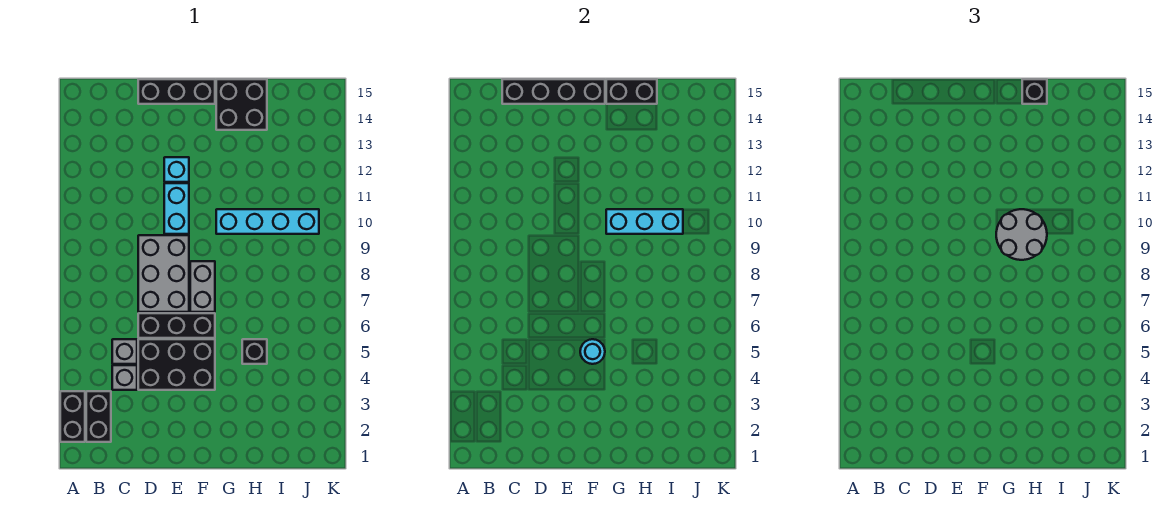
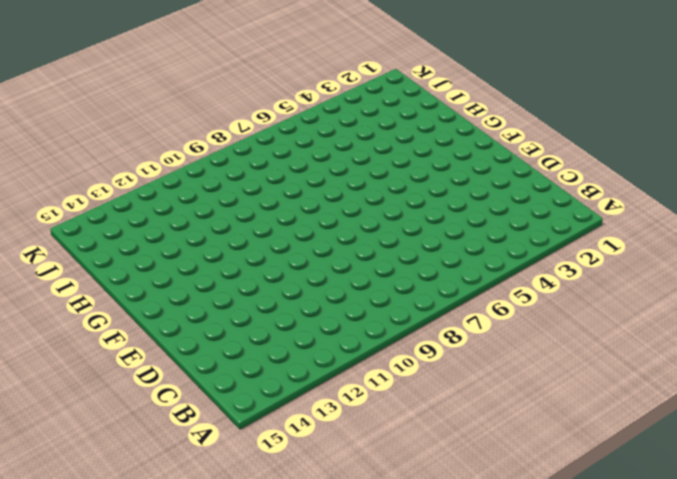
none -> black 1x2 brick [60,391,85,442]
none -> black 1x2 brick [86,391,111,442]
none -> grey 1x1 brick [112,365,137,390]

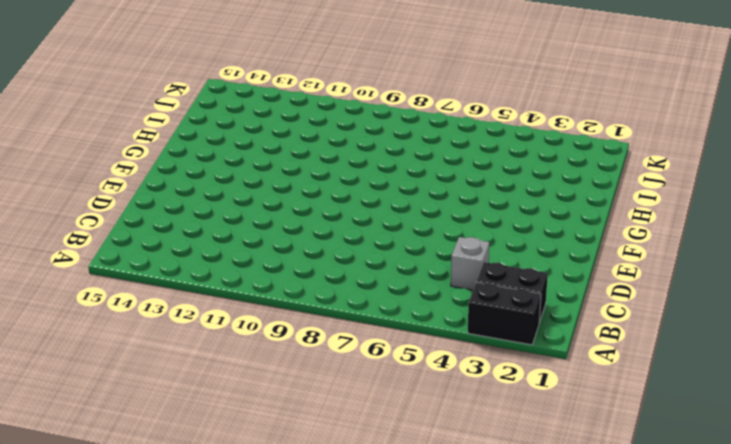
none -> grey 1x1 brick [112,339,137,364]
none -> black 2x3 brick [138,339,215,390]
none -> black 1x3 brick [138,313,215,338]

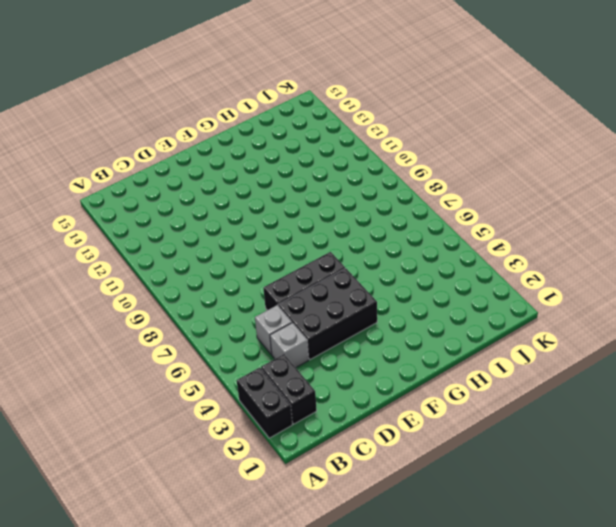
none -> grey 2x3 brick [138,235,189,312]
none -> black 1x3 brick [138,79,215,104]
none -> cyan 1x2 brick [164,183,189,234]

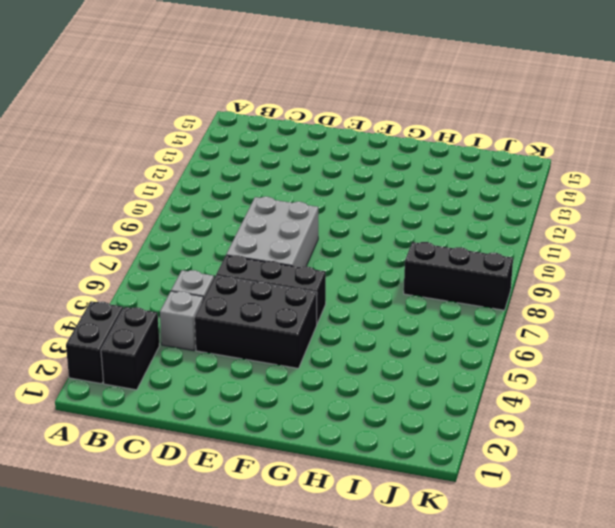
black 1x3 brick [404,242,513,310] -> black 1x3 brick moved to [138,79,215,104]
none -> cyan 1x2 brick [164,183,189,234]
none -> cyan 1x1 brick [164,157,189,182]
none -> grey 1x2 brick [190,261,215,312]

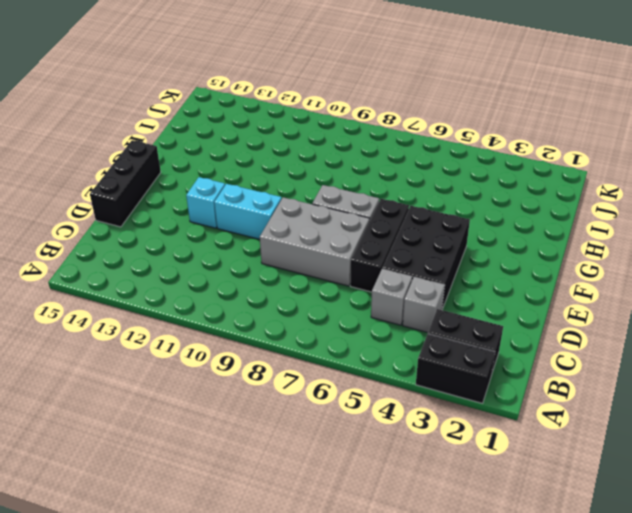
none -> cyan 1x4 brick [216,209,319,234]
none -> black 2x2 brick [216,79,267,130]
none -> black 1x1 brick [242,339,267,364]

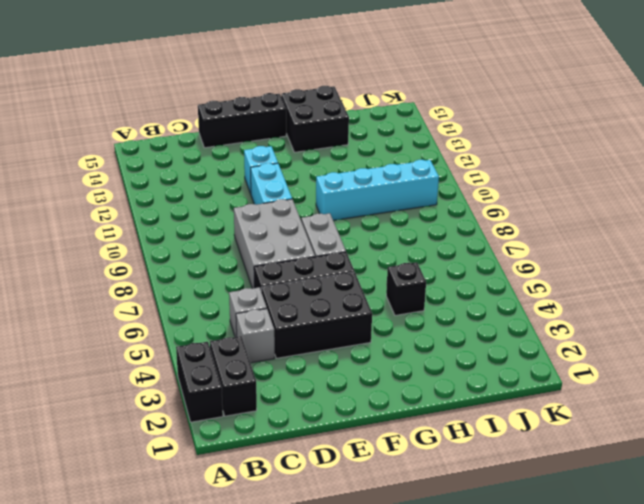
none -> black 1x4 brick [502,79,605,104]
none -> cyan 1x1 round brick [580,339,605,364]
none -> cyan 1x3 brick [606,209,683,234]

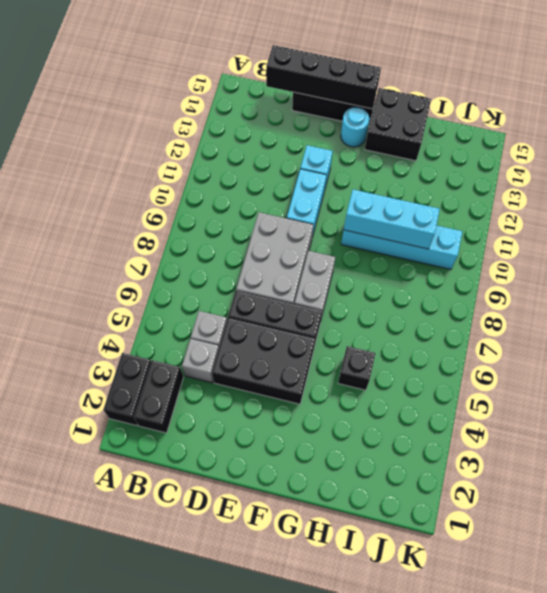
cyan 1x1 round brick [341,107,369,147] -> cyan 1x1 round brick moved to [580,339,605,364]
none -> black 1x2 brick [606,79,657,104]
none -> grey 2x2 round brick [996,209,1047,260]
none -> black 1x1 brick [1022,79,1047,104]

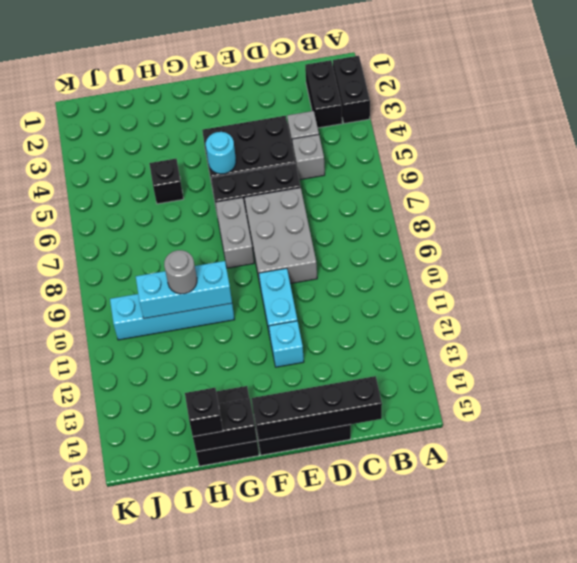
grey 1x1 round brick [164,250,197,294] -> grey 2x2 round brick [996,209,1047,260]

